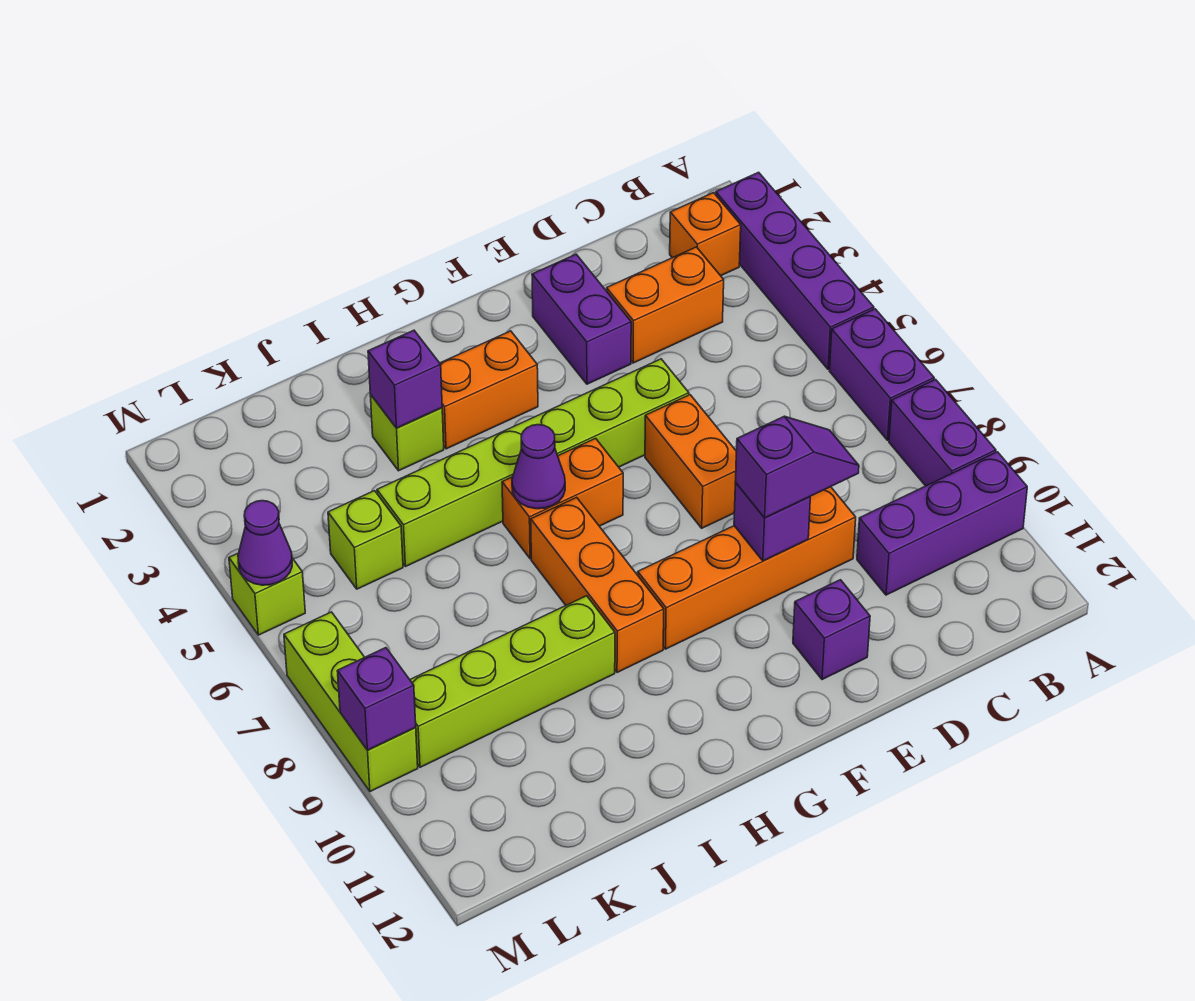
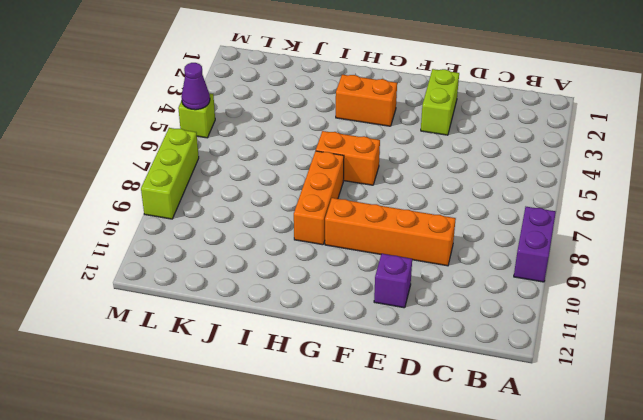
lime 1x2 brick [421,69,459,135] -> purple 1x2 brick [532,254,631,384]
none -> purple 1x4 brick [716,172,874,369]
none -> purple 1x2 brick [830,309,934,440]
none -> purple 1x3 brick [857,452,1027,595]

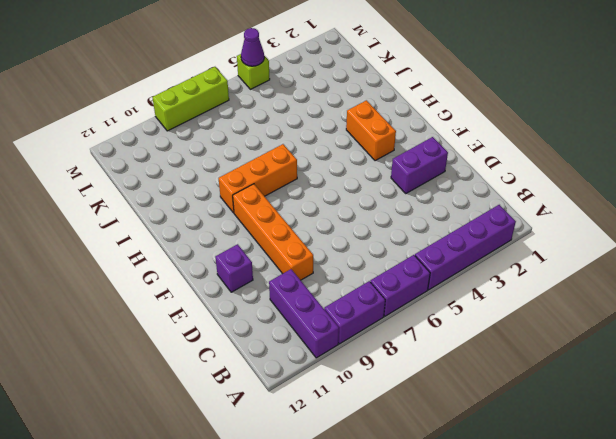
none -> orange 1x1 brick [670,193,741,276]
none -> orange 1x2 brick [607,247,724,363]
none -> lime 1x6 brick [377,359,689,567]

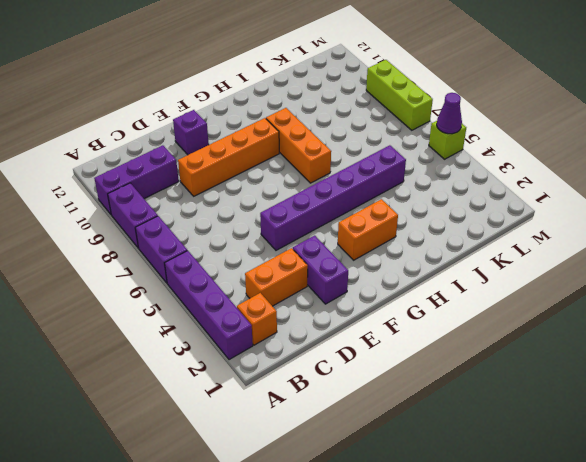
purple 1x6 brick [260,145,406,250] -> lime 1x6 brick [377,359,689,567]
none -> orange 1x2 brick [645,395,736,528]
none -> orange 1x2 brick [502,438,623,559]
none -> lime 1x1 brick [370,395,444,471]

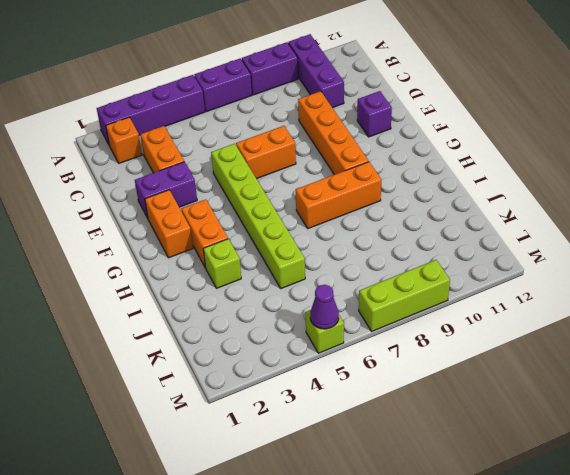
orange 1x2 brick [145,190,193,258] -> orange 1x2 brick moved to [502,438,623,559]
none -> lime 1x4 brick [410,596,615,767]
none -> lime 1x1 brick [328,491,403,589]
none -> purple 1x1 brick [734,483,810,561]

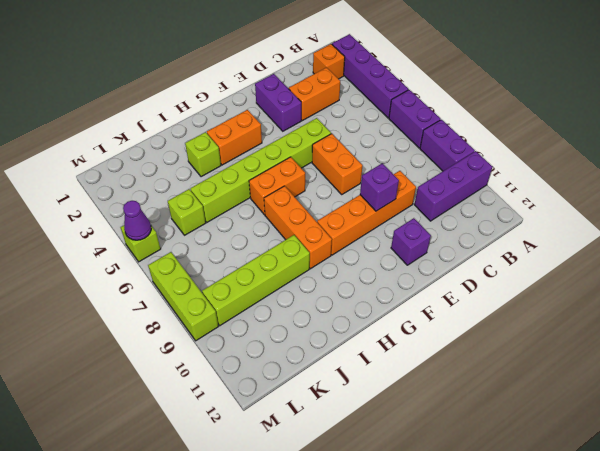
none -> purple 1x1 cone [512,425,565,509]
none -> purple 1x1 brick [368,330,442,428]
none -> purple 1x1 brick [337,648,416,750]

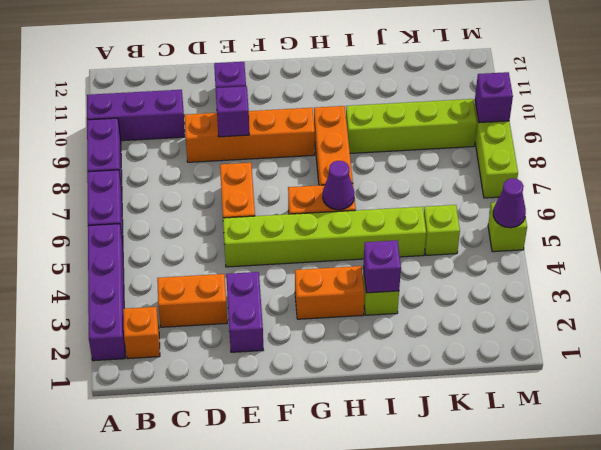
none -> purple 1x2 slope [735,416,859,518]

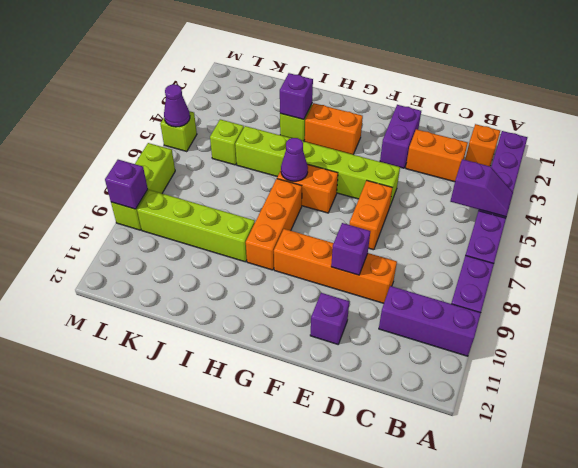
purple 1x2 slope [450,159,513,217] -> purple 1x2 slope moved to [735,416,859,518]

